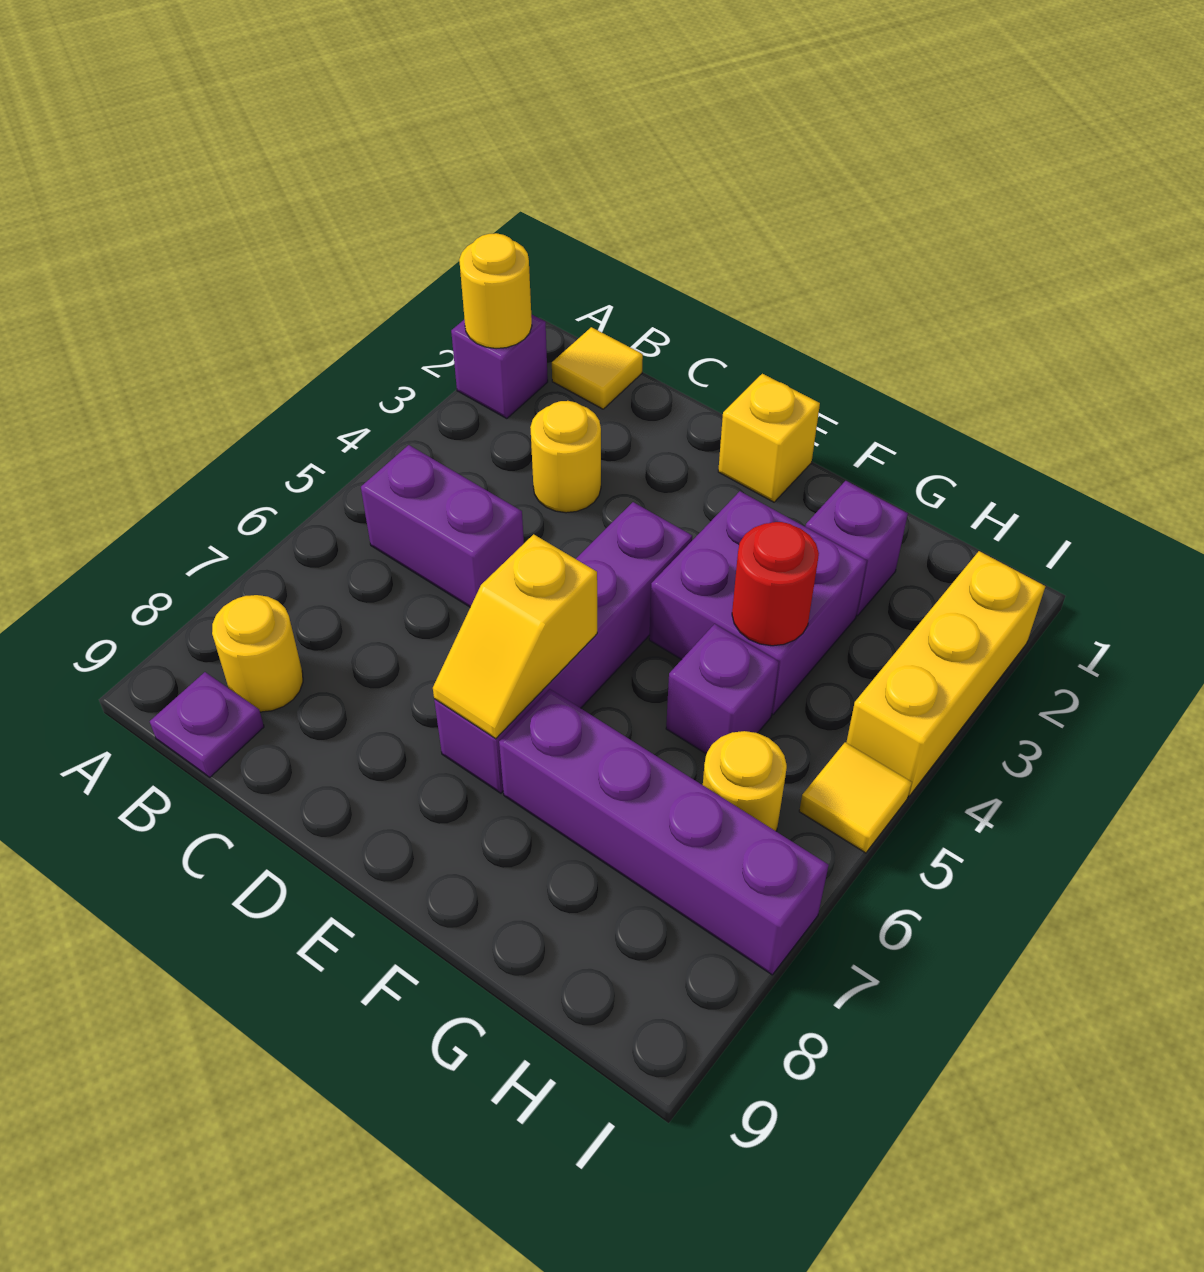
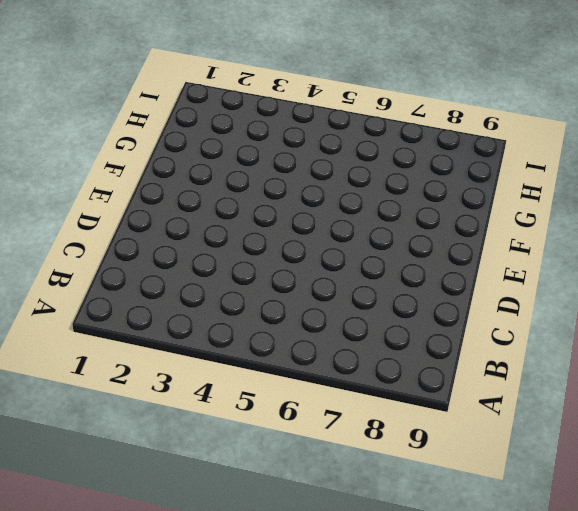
none -> purple 1x1 brick [451,314,548,419]
none -> yellow 1x1 tile [552,327,643,409]
none -> purple 1x2 brick [361,445,524,607]

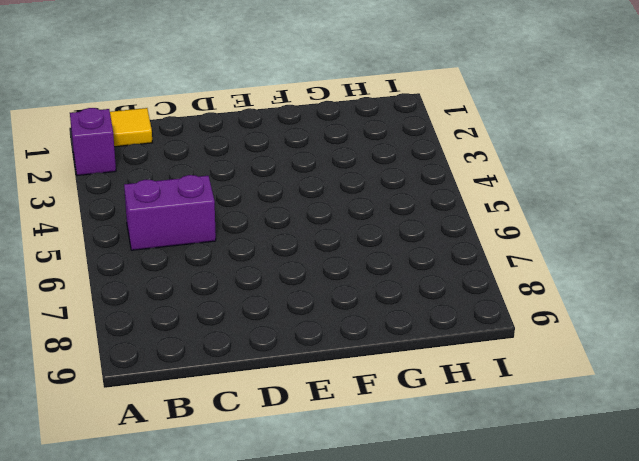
none -> yellow 1x1 round brick [212,595,303,712]
none -> purple 1x1 plate [150,672,264,777]
none -> yellow 1x1 round brick [530,401,601,513]

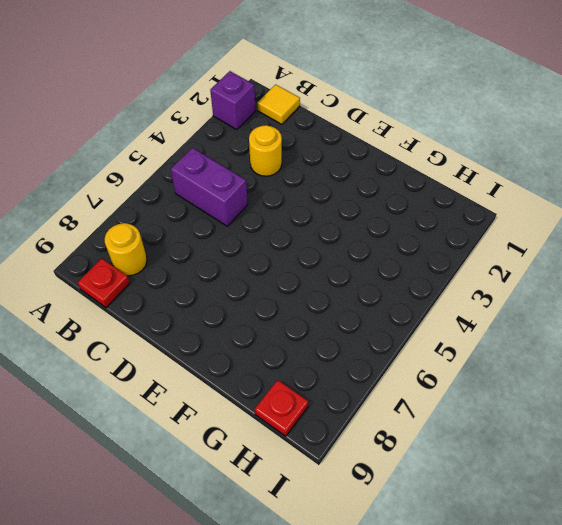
red 1x1 plate [77,258,130,308] -> purple 1x1 plate [150,672,264,777]
red 1x1 plate [255,380,309,436] -> none
none -> yellow 1x1 brick [718,374,820,502]
none -> purple 1x4 brick [434,502,692,793]
none -> purple 2x2 brick [649,491,867,714]

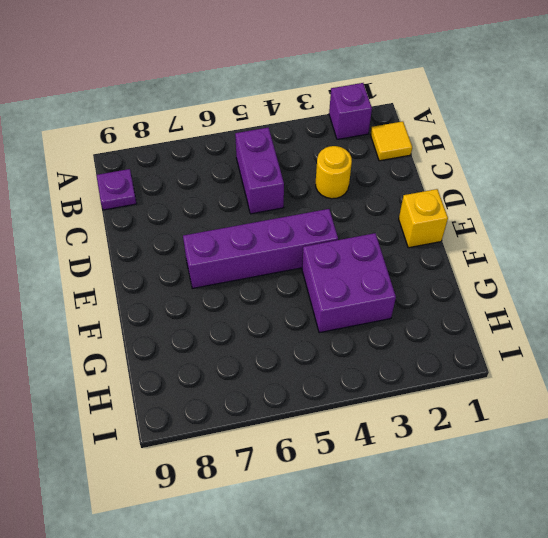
none -> yellow 1x1 round brick [212,595,303,712]
none -> purple 1x4 brick [499,689,829,975]
none -> purple 1x1 brick [805,481,908,616]

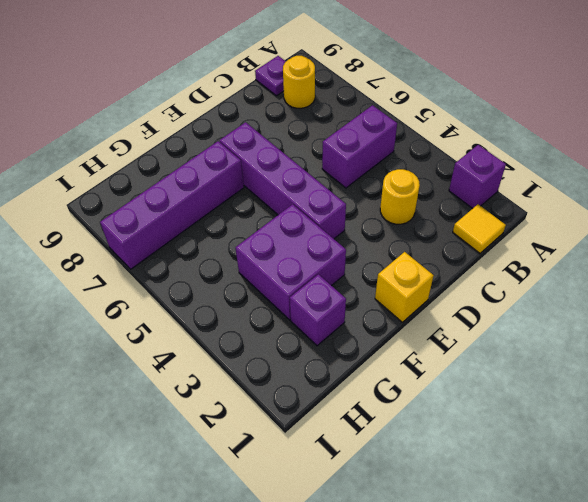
none -> purple 1x1 brick [666,624,779,754]
none -> yellow 1x1 round brick [703,731,787,831]
none -> yellow 1x3 brick [846,551,1045,796]

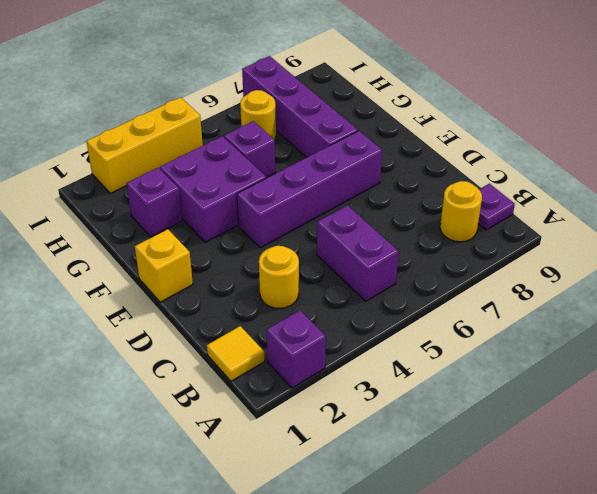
none -> yellow 1x1 tile [799,742,912,853]
none -> yellow 1x1 round brick [459,233,532,349]
none -> yellow 1x2 slope [433,534,597,739]

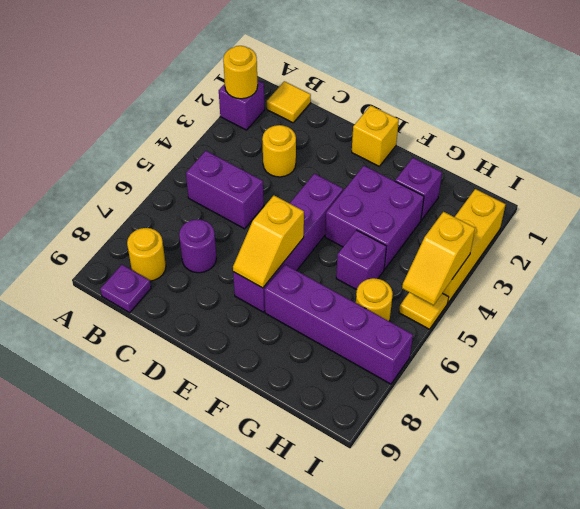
purple 1x1 round brick [179,219,216,273] -> none
yellow 1x2 slope [402,212,475,305] -> none
none -> red 1x1 round brick [732,522,819,646]

